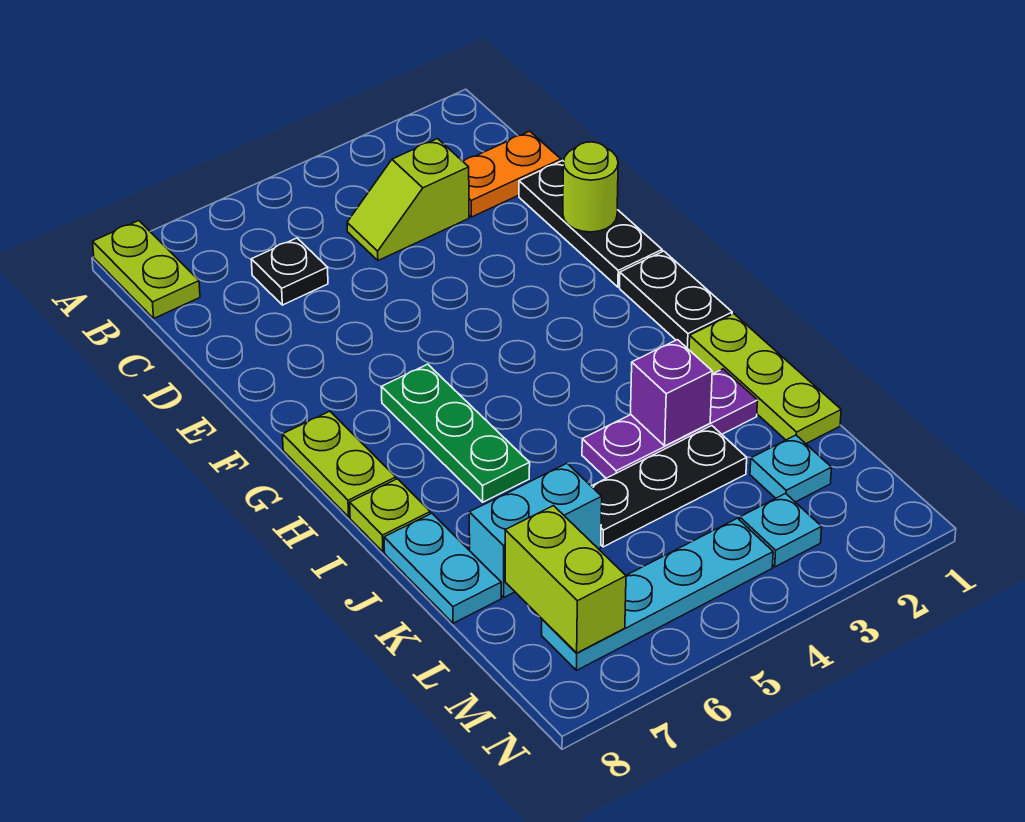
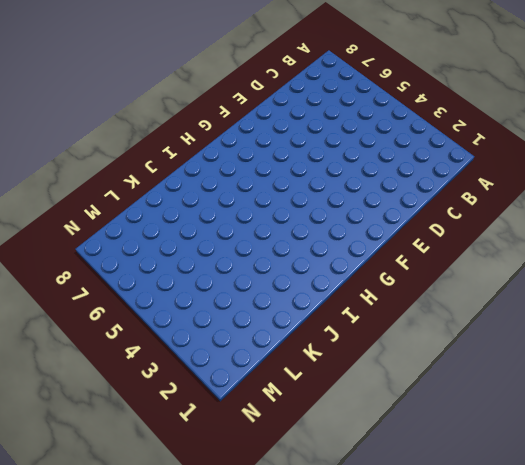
none -> lime 1x2 plate [93,221,200,318]
none -> orange 1x2 plate [463,131,561,217]
none -> lime 1x2 slope [347,139,469,261]

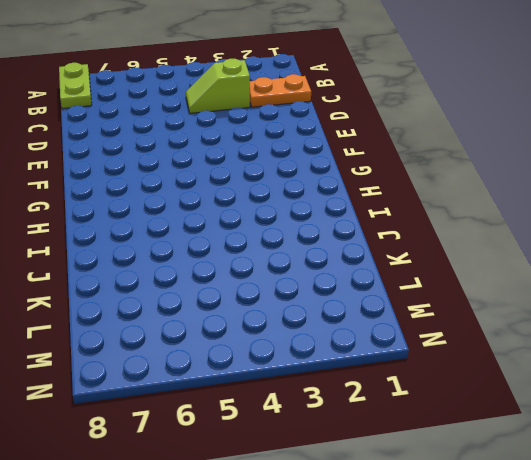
none -> black 1x1 plate [251,238,328,305]
none -> black 1x3 plate [519,161,662,287]
none -> black 1x2 plate [620,251,732,349]

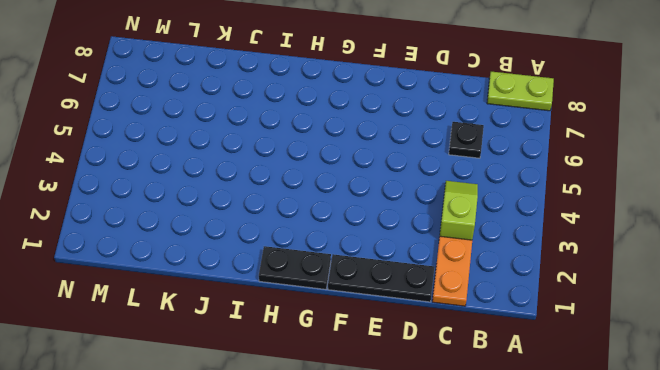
none -> green 1x3 plate [381,364,530,502]
none -> lime 1x2 plate [282,411,396,517]
none -> lime 1x3 plate [689,314,841,444]

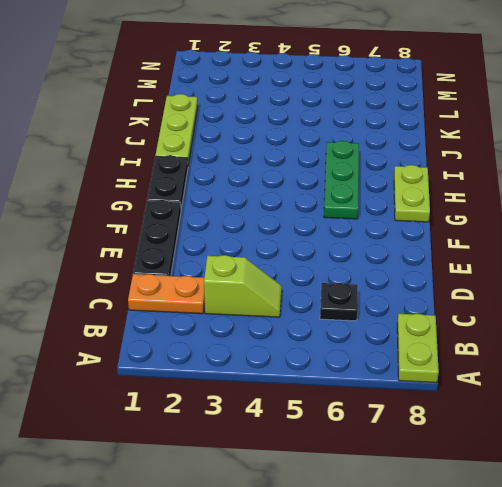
none -> lime 1x1 plate [350,479,430,552]
none -> purple 1x3 plate [582,369,758,478]
none -> cyan 1x2 plate [384,513,501,623]

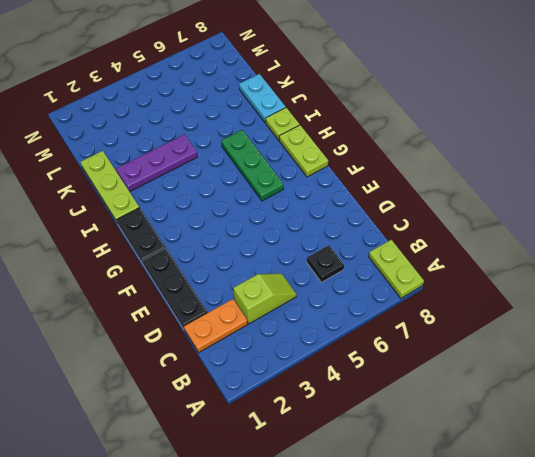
none -> black 1x3 plate [591,426,747,547]
none -> cyan 1x2 brick [469,463,602,597]
none -> cyan 1x1 plate [750,435,832,502]

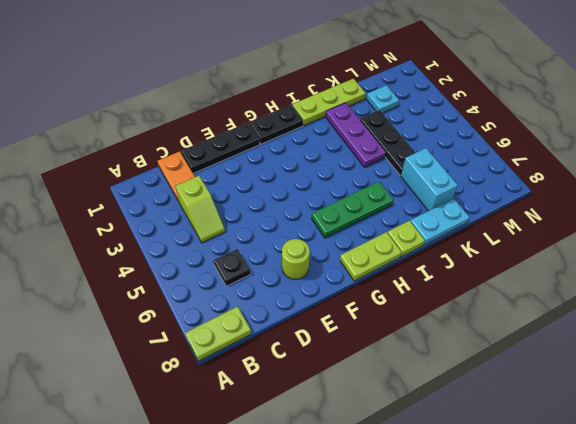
lime 1x1 round brick [282,239,310,279] -> lime 1x1 round brick moved to [563,142,618,232]
none -> cyan 1x1 plate [740,493,822,567]
none -> cyan 1x4 plate [542,518,773,671]
none -> purple 1x1 brick [631,340,712,446]

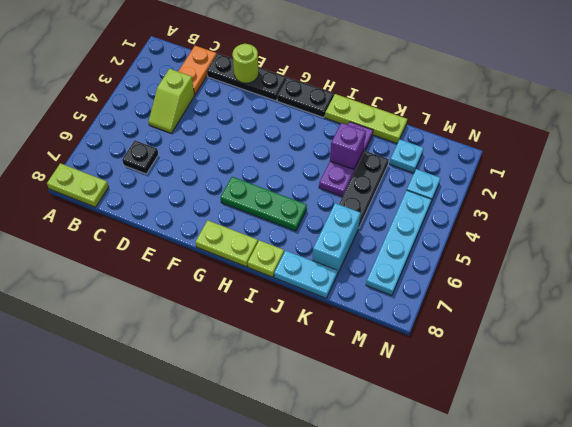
none -> lime 1x2 brick [505,506,626,653]

